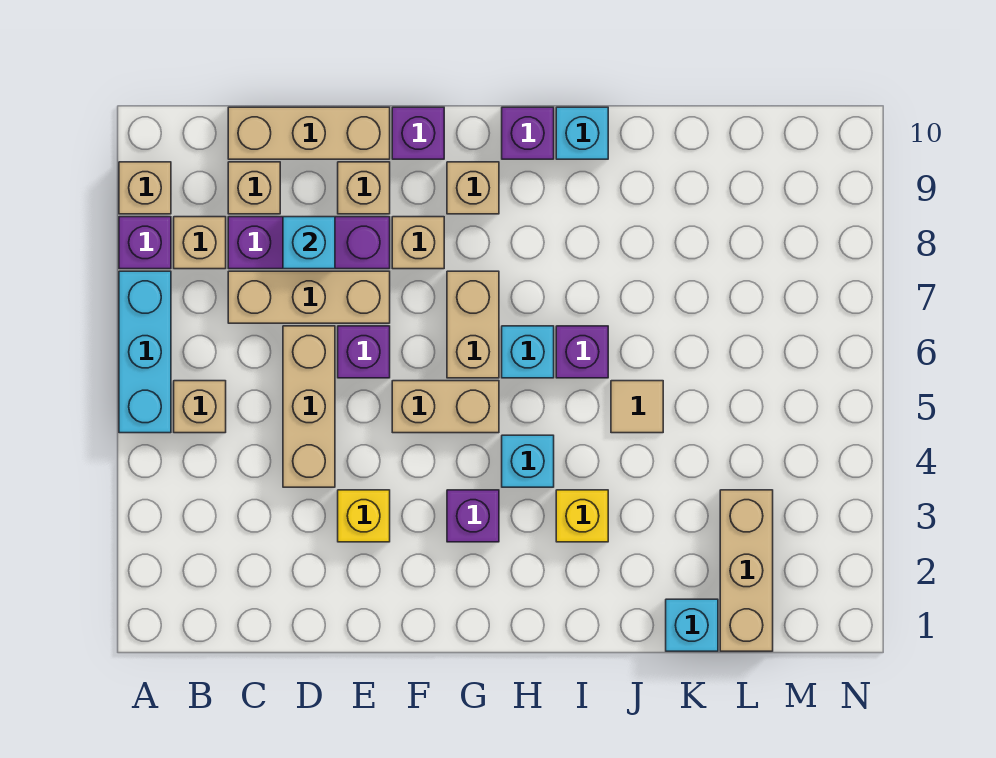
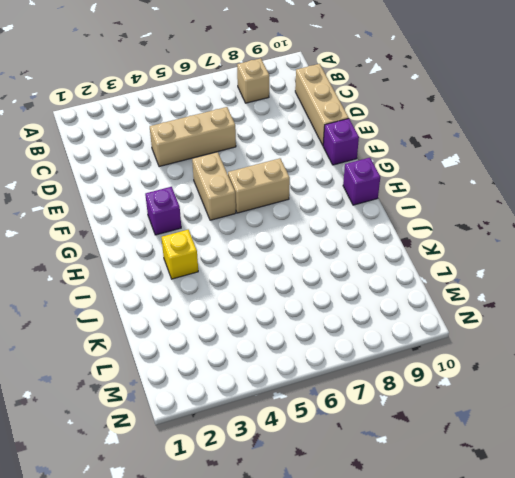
none -> cyan 1x3 brick [119,271,171,433]
none -> purple 1x1 brick [119,217,171,269]
none -> tan 1x1 brick [119,162,171,214]

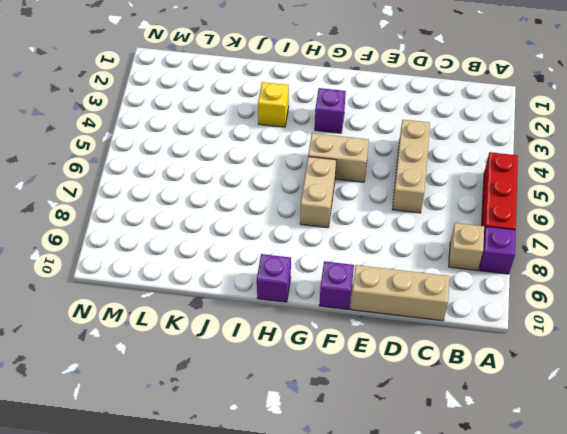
red 1x3 brick [482,152,518,230] -> cyan 1x3 brick [119,271,171,433]
none -> tan 1x1 brick [119,162,171,214]
none -> tan 1x1 brick [174,381,226,433]
none -> tan 1x3 brick [228,271,390,323]

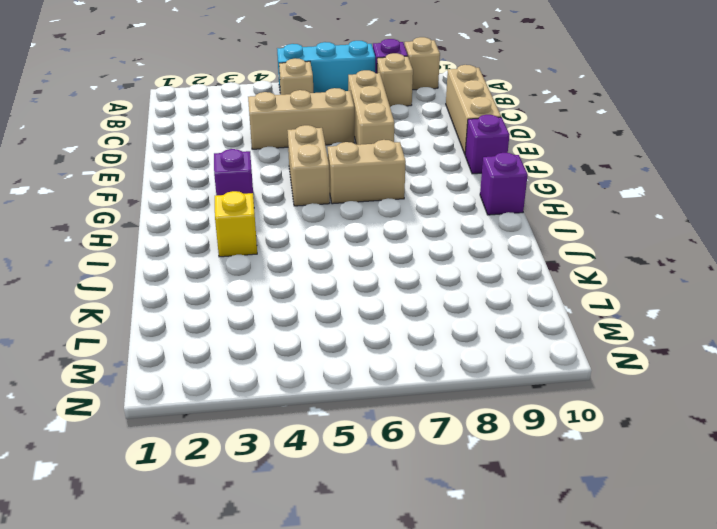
none -> purple 1x3 brick [228,217,390,269]
none -> tan 1x1 brick [228,162,280,214]
none -> yellow 1x1 brick [338,490,390,542]

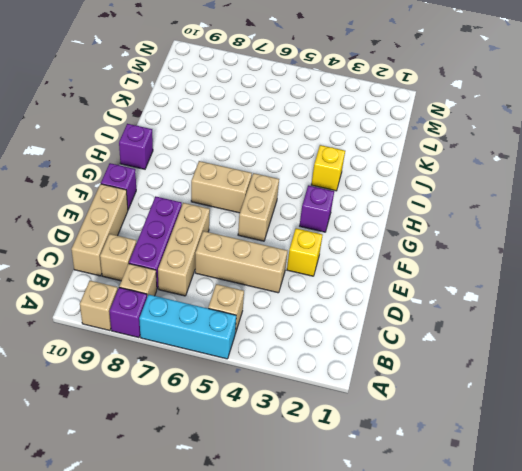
none -> purple 1x1 brick [338,326,390,378]
none -> tan 1x1 brick [338,162,390,214]
none -> tan 1x1 brick [392,217,444,269]

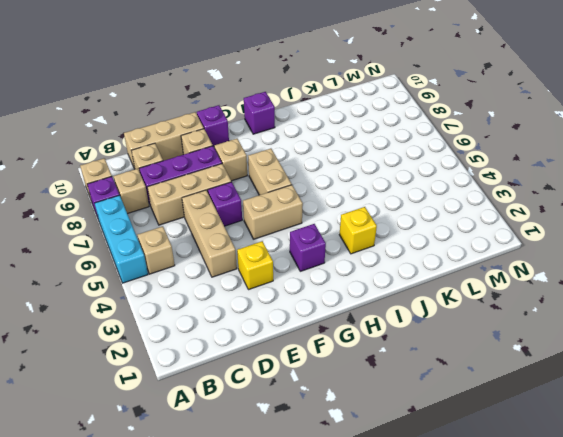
none -> tan 1x1 brick [447,162,499,214]
none -> cyan 1x1 brick [502,435,554,487]
none -> cyan 1x1 brick [502,326,554,378]

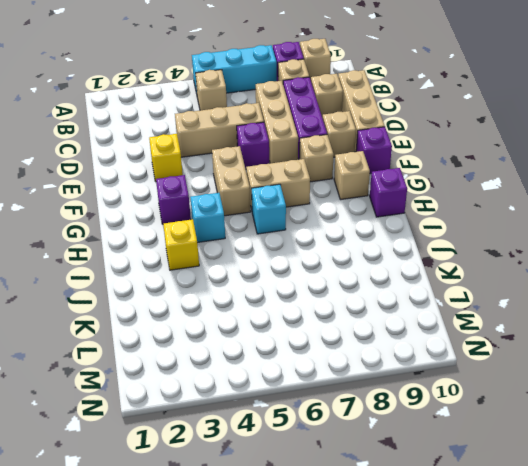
none -> purple 1x1 brick [556,326,608,378]
none -> cyan 1x1 brick [556,107,608,159]
none -> tan 1x1 tile [611,381,663,433]

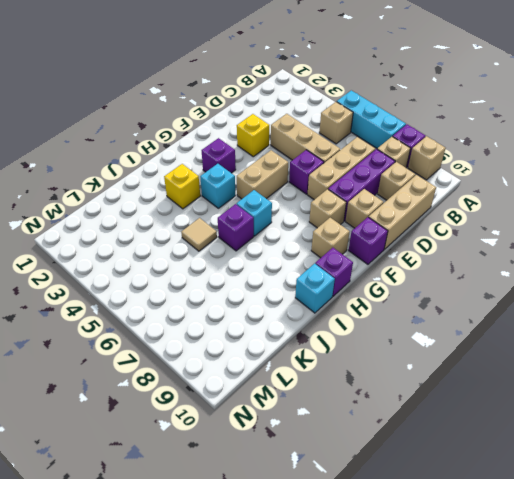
none -> tan 1x2 brick [447,271,499,378]
none -> cyan 1x1 brick [666,599,718,651]
none -> tan 1x3 brick [720,490,773,651]

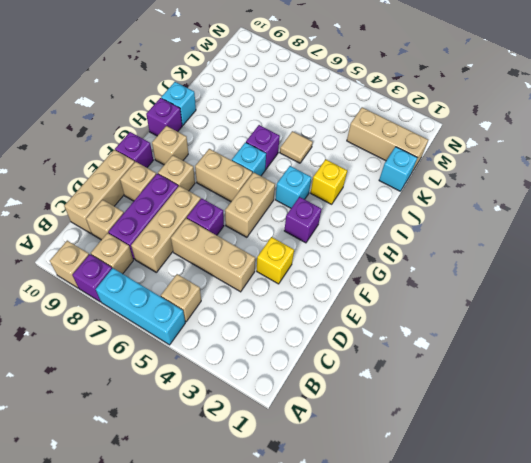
none -> cyan 1x1 brick [283,217,335,269]

